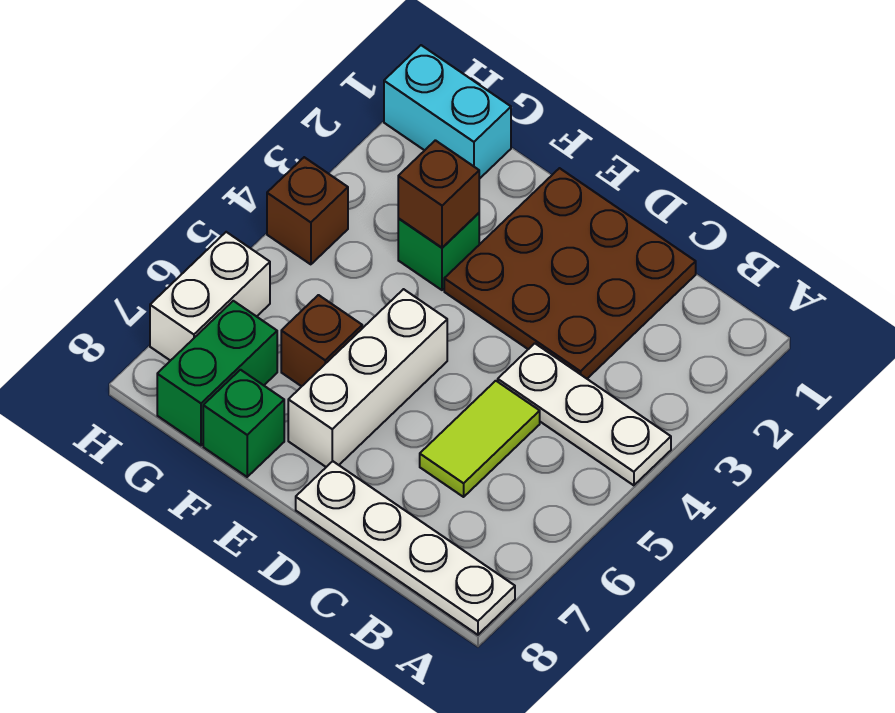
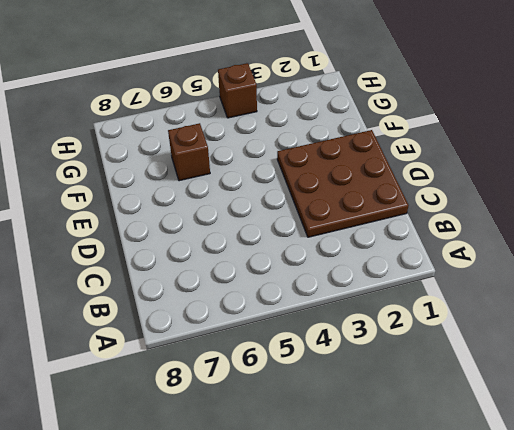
none -> white 1x3 plate [498,343,671,485]
none -> white 1x4 plate [296,461,515,635]
none -> lime 1x2 tile [420,381,540,497]

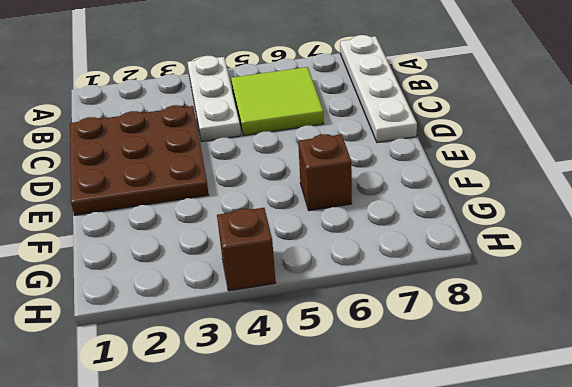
lime 2x2 tile [231,67,324,136] -> lime 1x2 tile [420,381,540,497]
none -> white 1x3 brick [288,289,447,467]
none -> green 1x1 brick [398,213,479,290]
none -> green 1x1 brick [203,370,284,477]

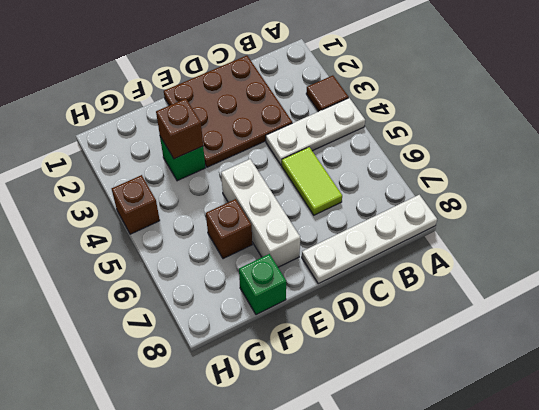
brown 1x1 tile [306,75,349,111] -> none
none -> cyan 1x2 brick [384,45,511,179]
none -> green 1x2 brick [157,301,277,445]
none -> white 1x2 brick [150,232,270,361]

